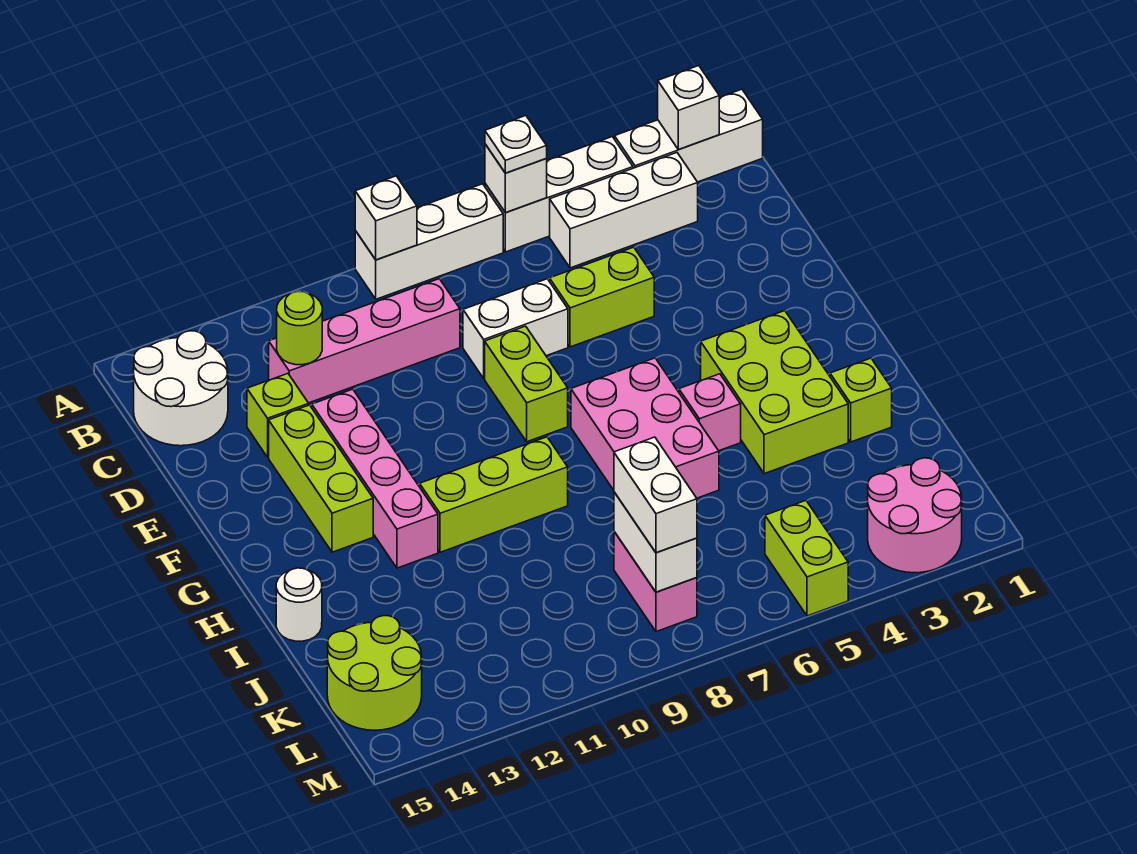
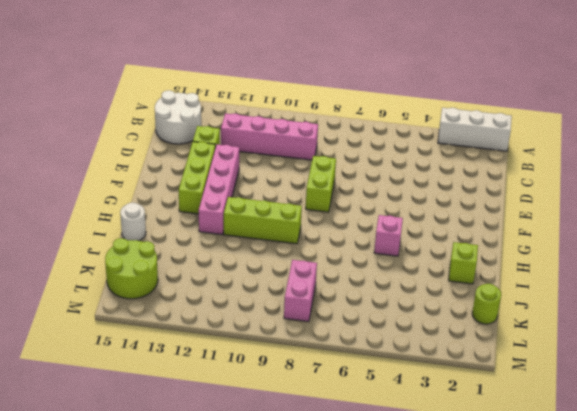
lime 1x1 round brick [472,284,501,324] -> lime 1x1 round brick moved to [277,291,322,365]
none -> white 1x3 brick [485,137,633,252]
none -> white 1x3 brick [355,184,503,299]
none -> white 1x3 brick [550,153,698,268]

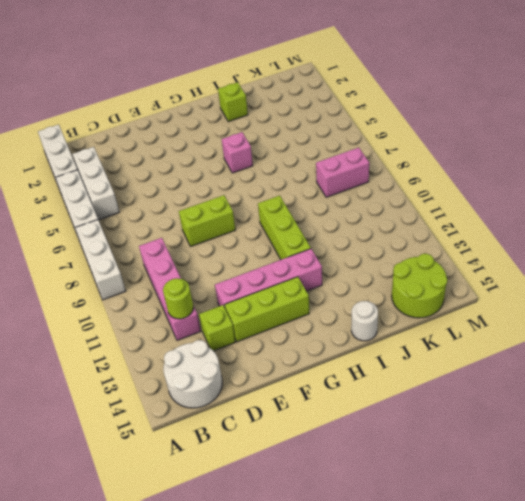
none -> lime 1x2 brick [550,247,654,347]
none -> white 1x2 brick [463,279,568,378]
none -> lime 2x3 brick [701,311,848,474]

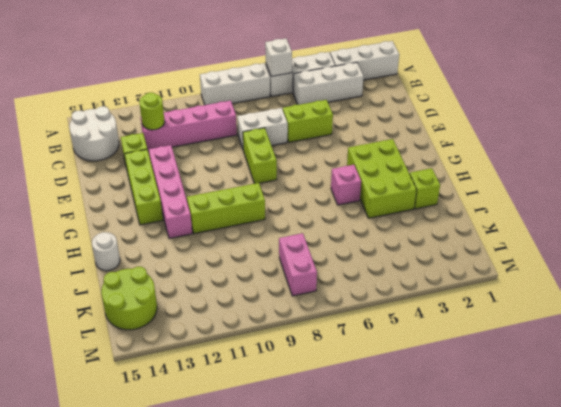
none -> pink 2x3 brick [571,358,719,498]
none -> pink 2x2 round brick [868,458,962,573]
none -> lime 1x2 brick [765,501,848,616]

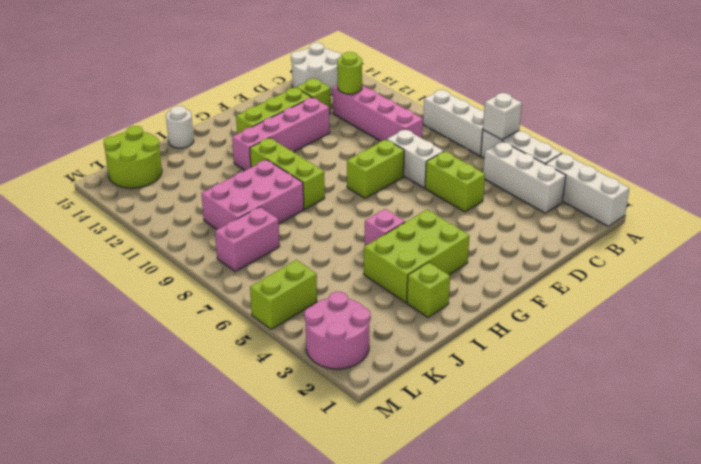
pink 2x3 brick [201,160,304,229] -> pink 2x3 brick moved to [571,358,719,498]
none -> white 1x1 brick [658,66,719,149]
none -> white 1x1 brick [355,176,417,260]
none -> white 1x2 brick [614,492,697,592]

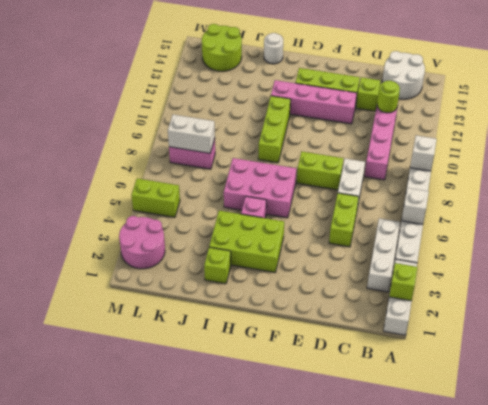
lime 1x1 brick [389,263,417,301] -> white 1x1 brick [658,66,719,149]
none -> white 1x1 plate [485,116,547,173]
none -> white 1x2 brick [614,437,697,553]

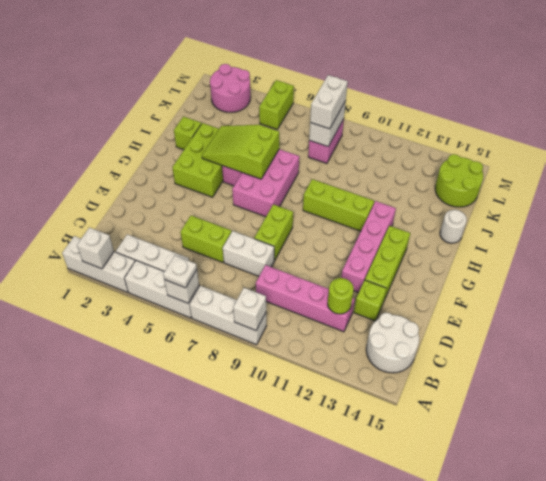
lime 2x3 slope [202,125,279,179] -> none

